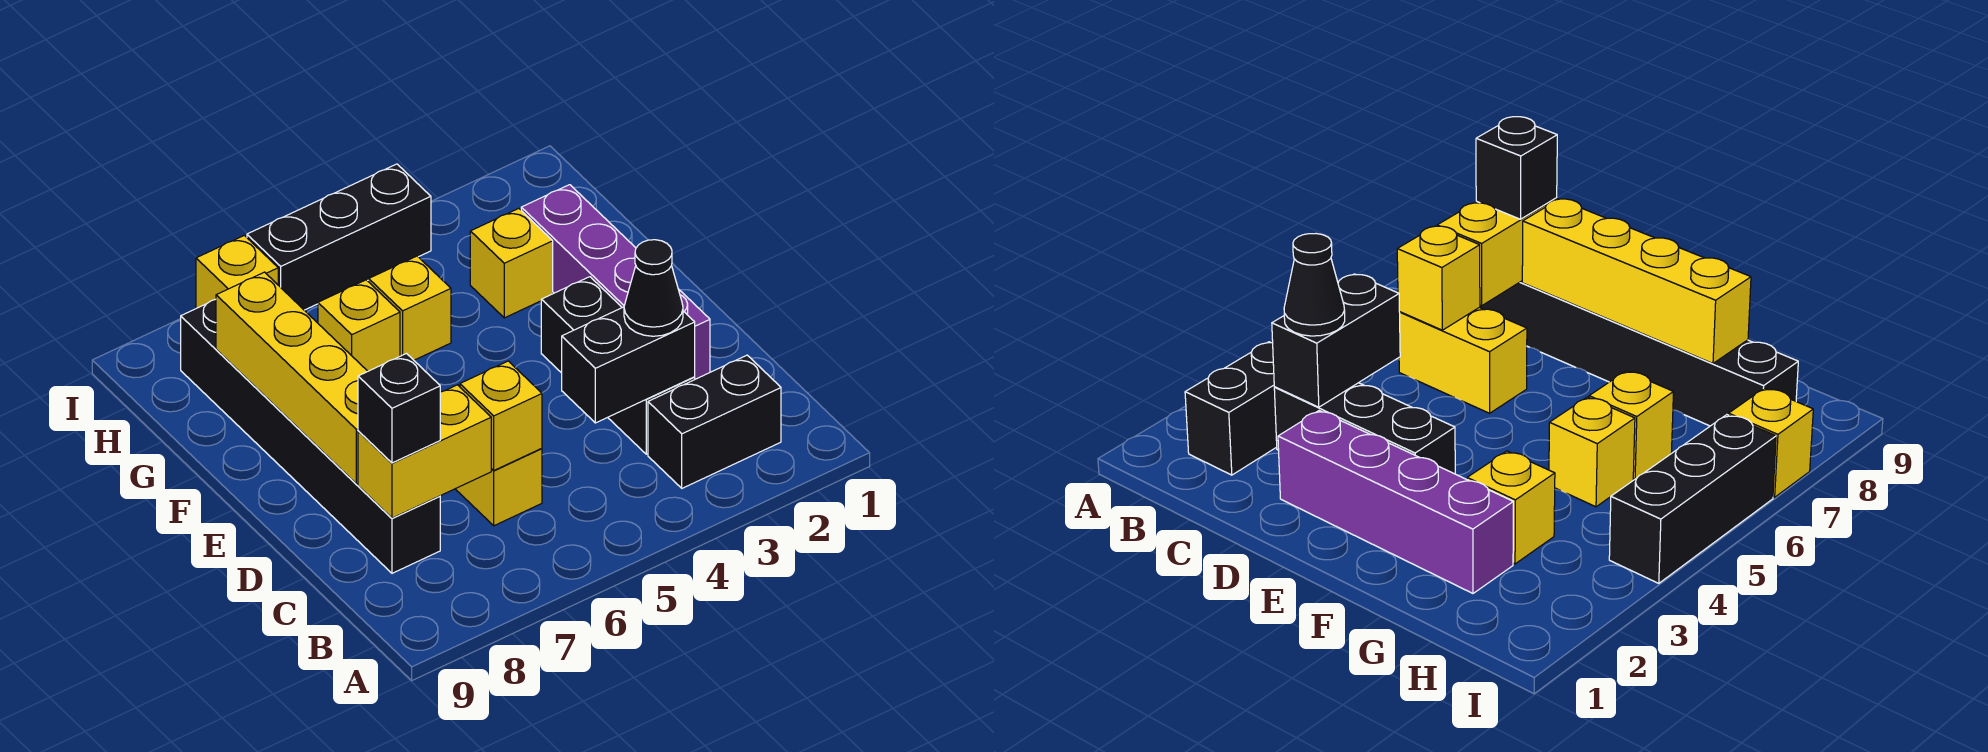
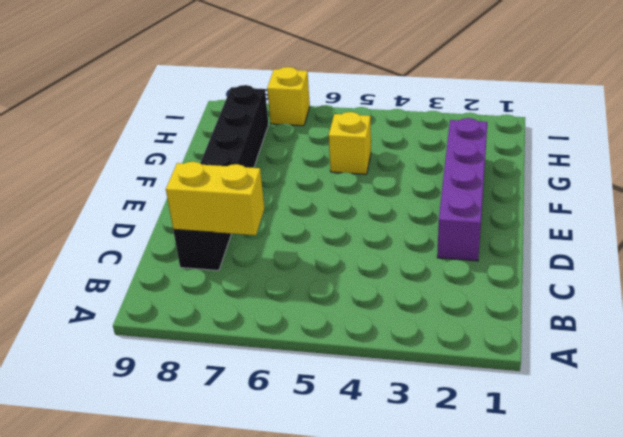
none -> black 1x2 brick [648,355,781,488]
none -> black 1x3 brick [541,277,695,454]
none -> yellow 1x2 brick [456,448,542,526]

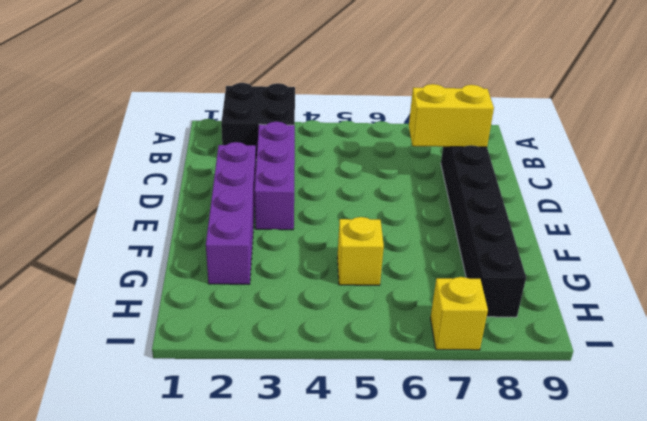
black 2x2 brick [221,83,295,160] -> black 1x2 brick [648,355,781,488]
purple 1x3 brick [255,122,295,230] -> black 1x3 brick [541,277,695,454]
none -> yellow 1x2 brick [456,448,542,526]
none -> yellow 1x1 brick [470,208,553,318]
none -> yellow 1x1 brick [318,280,400,371]

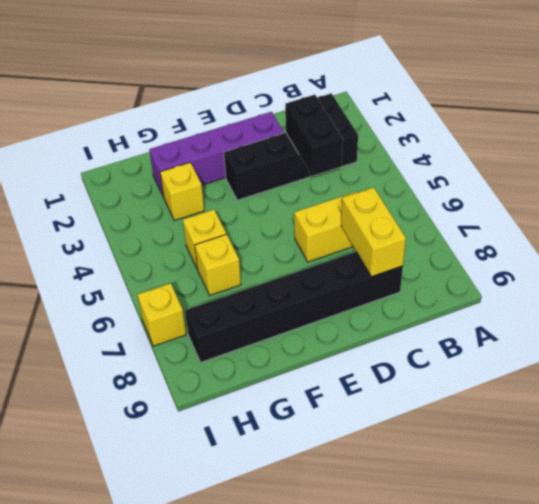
none -> black 1x3 brick [247,164,431,310]
none -> yellow 1x1 brick [460,361,542,471]
none -> yellow 1x4 brick [216,272,368,484]

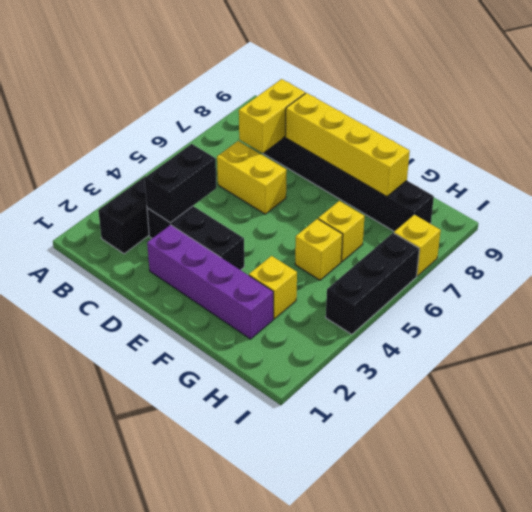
none -> yellow 1x1 brick [460,361,542,471]
none -> black 1x1 cone [624,240,683,336]
none -> black 1x1 brick [358,354,440,463]

